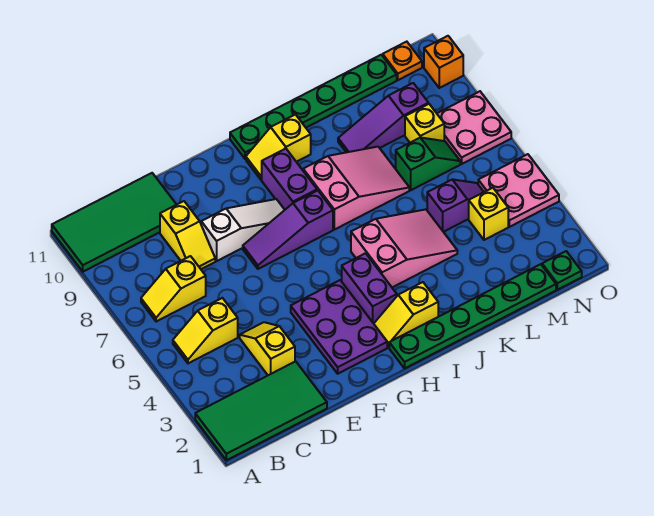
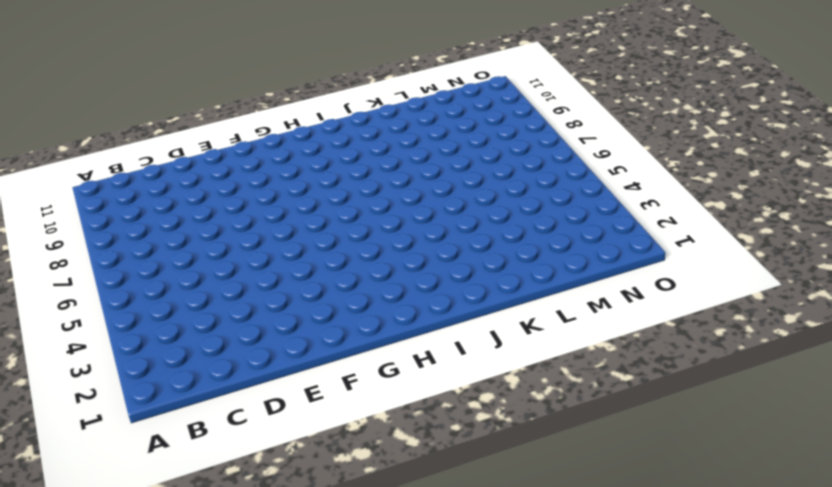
none -> green 2x4 tile [195,361,327,460]
none -> green 2x4 tile [52,173,177,272]
none -> yellow 1x2 slope [173,298,238,363]

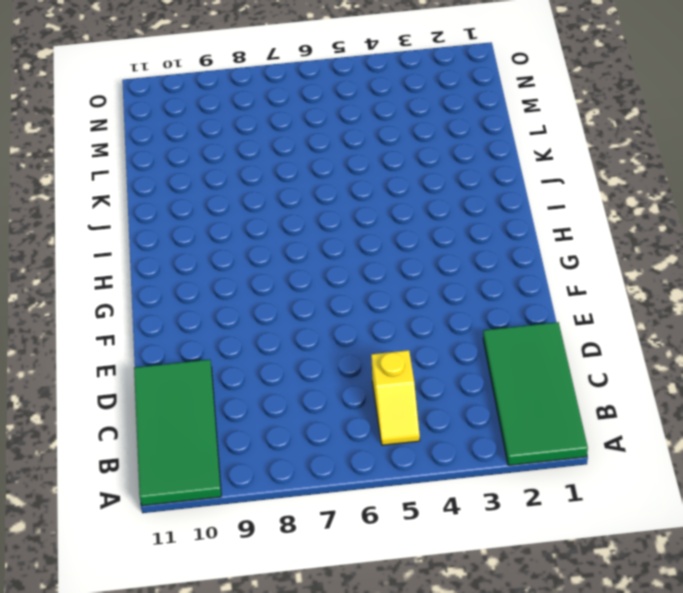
none -> yellow 1x2 slope [141,256,206,322]
none -> yellow 1x2 slope [240,322,295,375]
none -> yellow 1x2 slope [160,201,215,269]

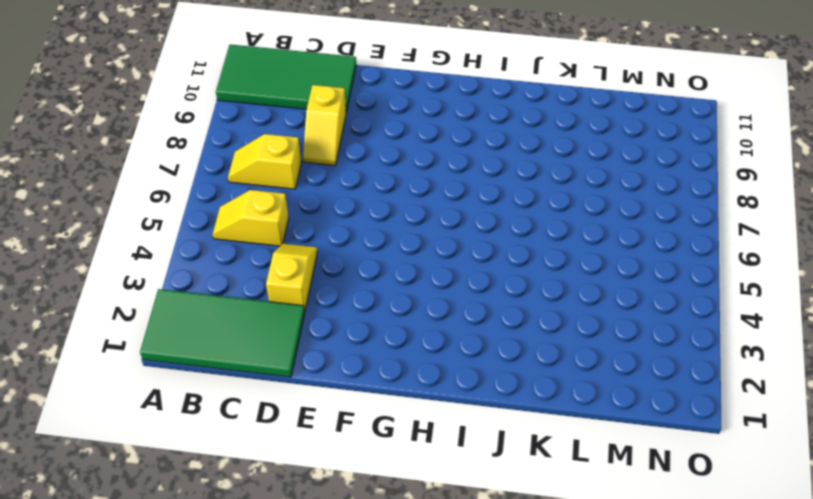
none -> white 1x3 slope [201,199,285,261]
none -> purple 2x3 plate [291,280,387,374]
none -> purple 1x3 slope [243,191,333,269]

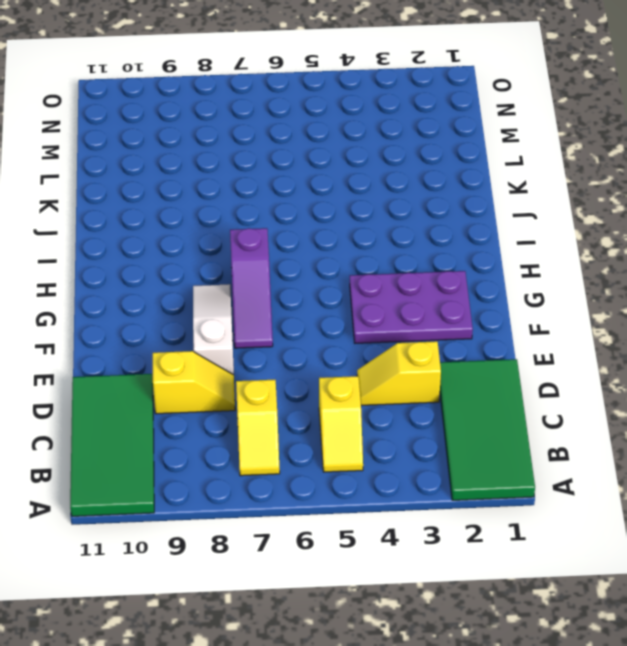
none -> green 1x6 plate [389,264,556,368]
none -> yellow 1x2 slope [374,282,438,347]
none -> purple 1x2 brick [342,253,397,324]

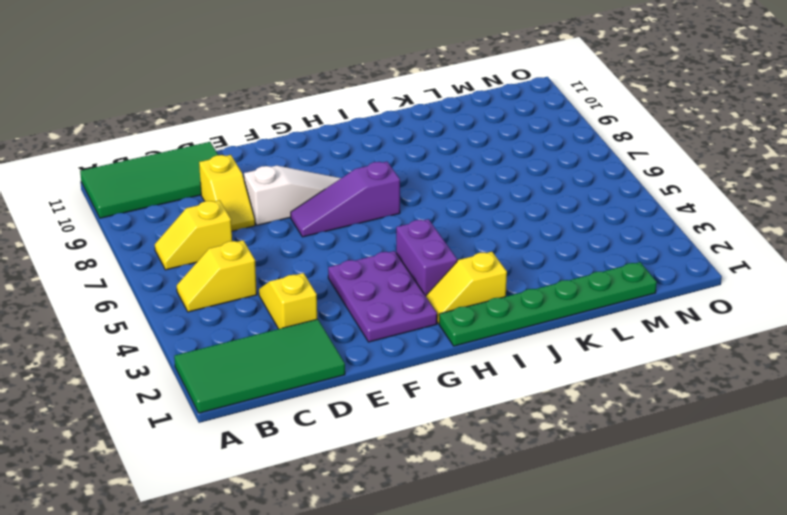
none -> purple 1x2 brick [262,149,317,209]
none -> yellow 1x2 slope [246,114,311,180]
none -> green 1x6 plate [230,55,397,159]

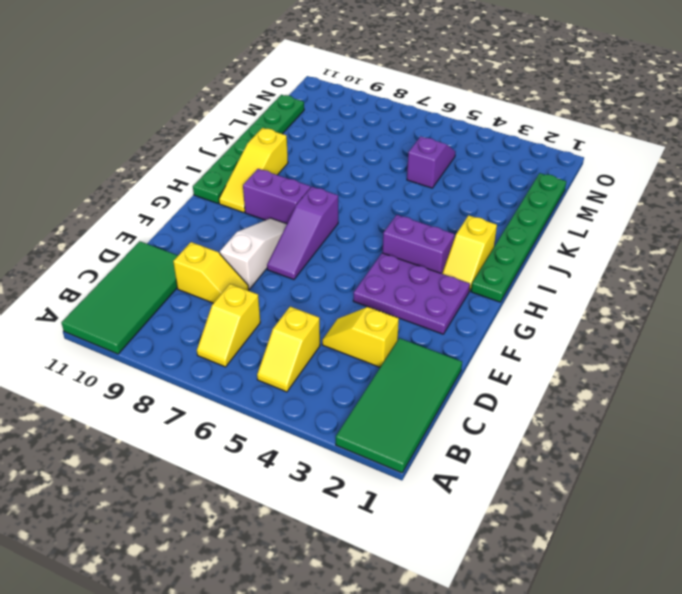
yellow 1x3 slope [219,128,288,213] -> yellow 1x2 slope [246,114,311,180]
none -> pink 2x3 slope [351,209,457,287]
none -> pink 2x3 slope [303,147,409,230]
none -> purple 1x3 slope [338,83,428,152]

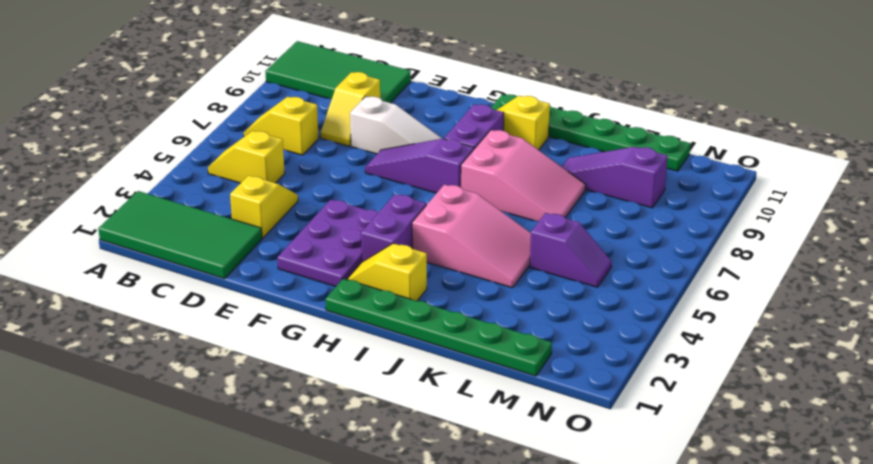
none -> green 1x2 slope [396,138,460,190]
none -> yellow 1x1 brick [469,188,508,240]
none -> yellow 1x1 brick [405,104,444,143]

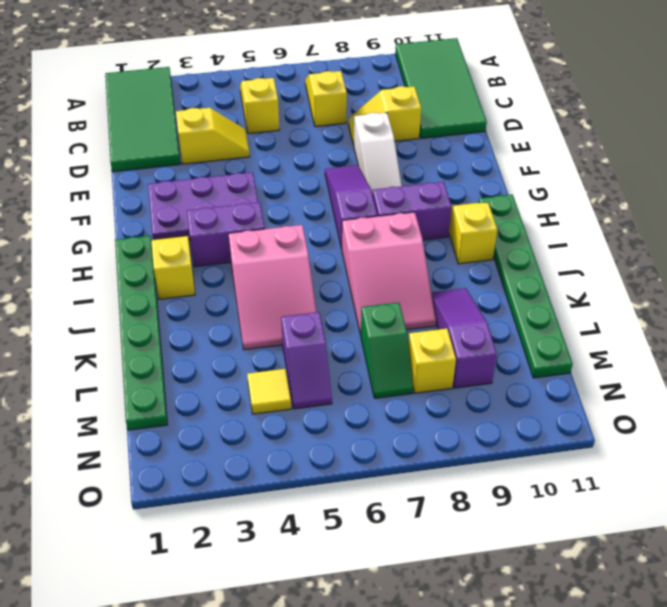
yellow 1x1 tile [247,369,291,414] -> yellow 1x1 brick [469,188,508,240]
none -> green 1x1 plate [542,251,582,290]
none -> pink 2x2 plate [478,154,559,227]
none -> pink 2x2 plate [437,91,511,164]

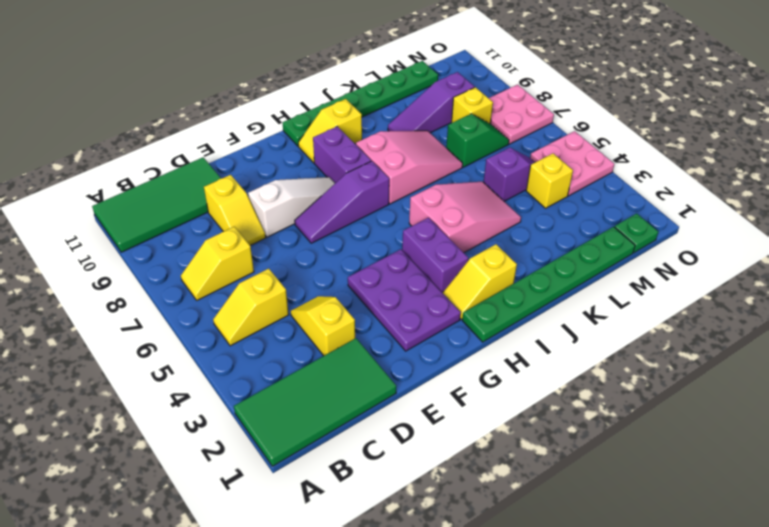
none -> orange 1x1 plate [383,42,422,80]
none -> orange 1x1 brick [424,36,463,88]

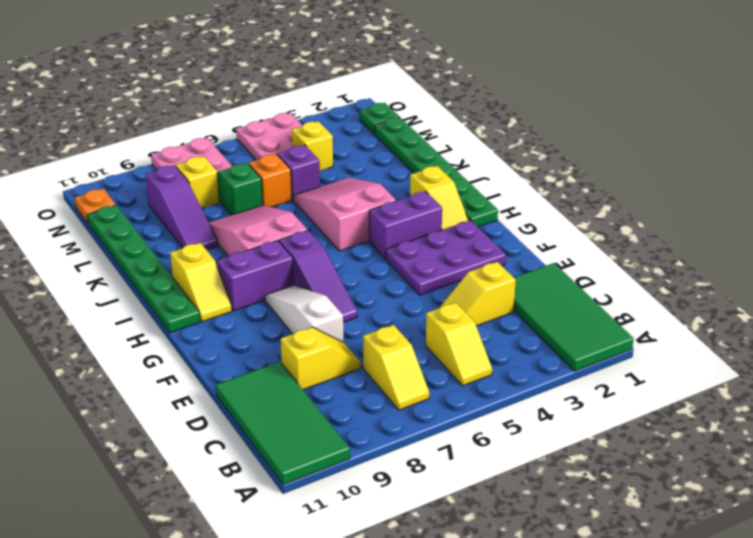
orange 1x1 brick [249,154,292,207] -> orange 1x1 brick moved to [424,36,463,88]

